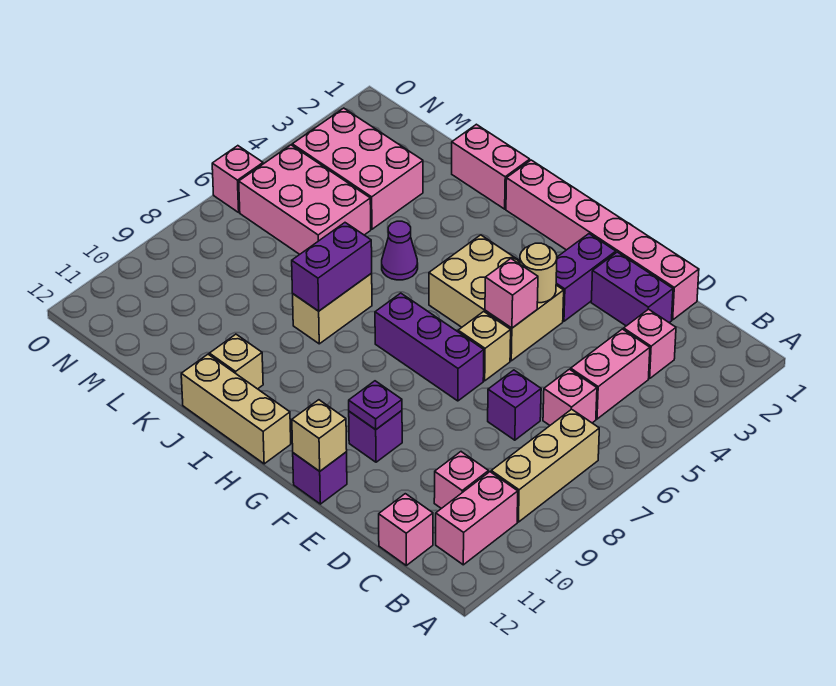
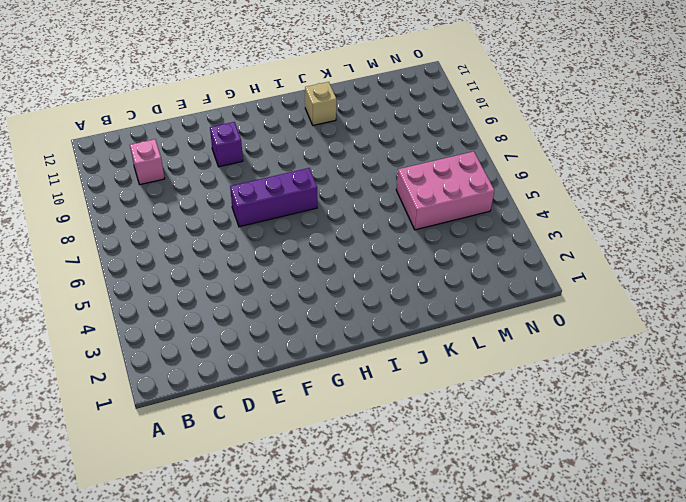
none -> tan 1x3 brick [491,409,599,522]
none -> pink 1x2 brick [436,472,518,565]
none -> pink 1x1 brick [624,309,676,378]

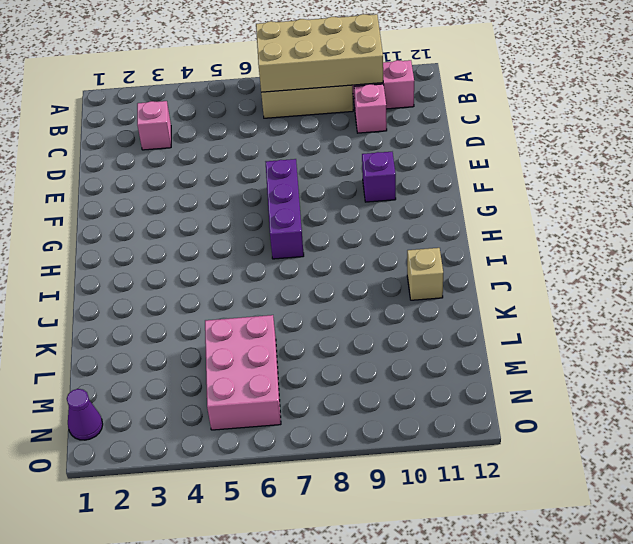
tan 2x4 brick [256,14,383,92] -> none
purple 1x1 cone [67,389,103,440] -> purple 1x1 cone moved to [382,221,418,280]
none -> pink 1x2 brick [571,329,650,419]
none -> pink 1x1 brick [543,369,597,425]
none -> pink 1x1 brick [379,494,433,565]

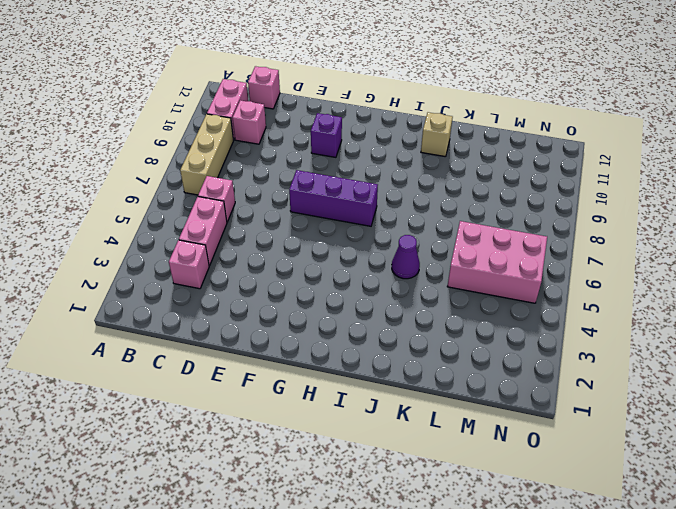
none -> pink 1x6 brick [506,160,699,320]
none -> purple 1x2 brick [591,252,673,326]
none -> purple 1x1 brick [488,370,541,440]

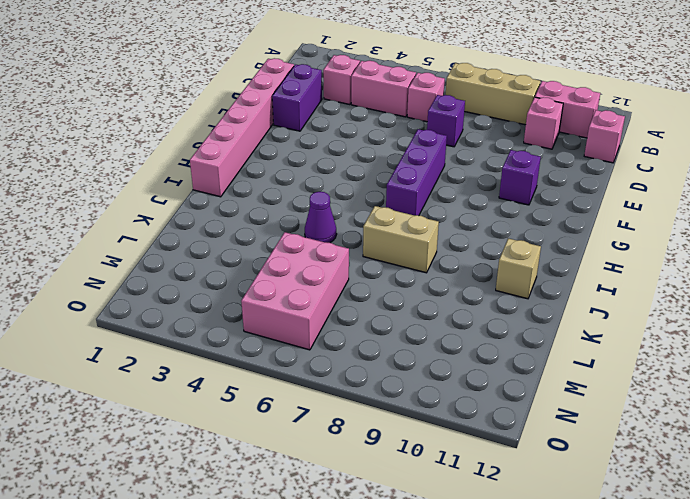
none -> purple 1x2 brick [556,234,616,321]
none -> tan 2x3 brick [429,235,564,361]
none -> tan 1x1 brick [458,311,511,381]

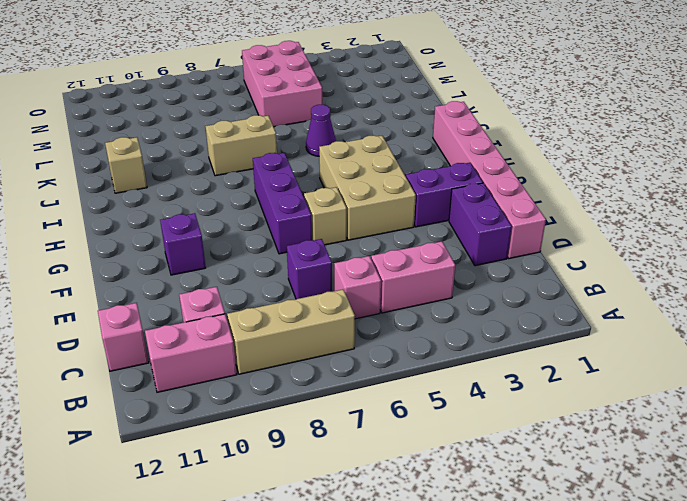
none -> pink 1x1 brick [624,309,676,378]
none -> purple 1x1 brick [293,452,347,504]
none -> tan 1x3 brick [181,354,291,464]

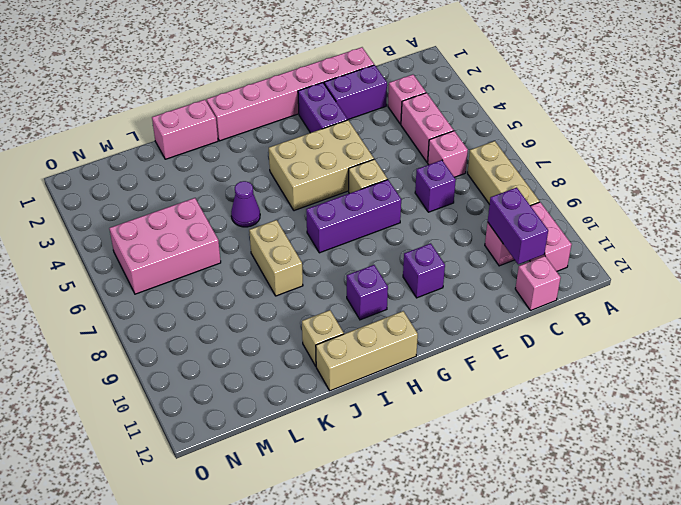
purple 1x2 brick [488,187,548,264] -> purple 1x2 brick moved to [292,223,372,311]
purple 1x1 brick [347,265,388,320] -> purple 1x1 brick moved to [293,452,347,504]
none -> pink 2x3 brick [292,108,423,229]
none -> pink 1x1 brick [212,146,263,212]
none -> tan 1x1 round brick [520,243,557,303]

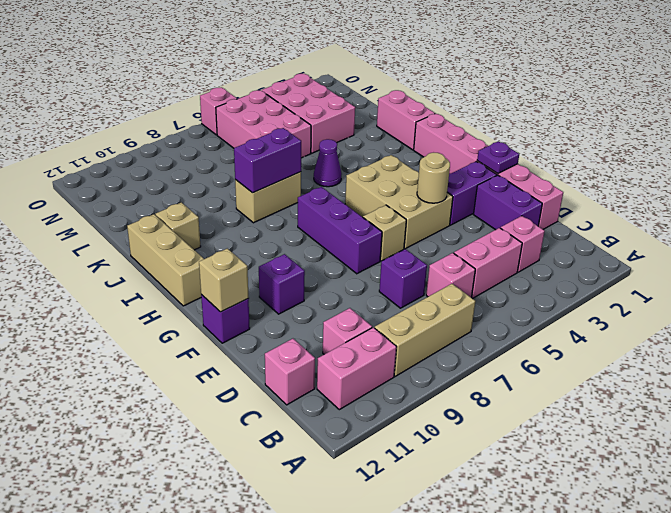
purple 1x1 plate [477,141,519,173] -> purple 1x1 plate moved to [349,381,402,430]
none -> pink 1x1 brick [485,259,538,328]

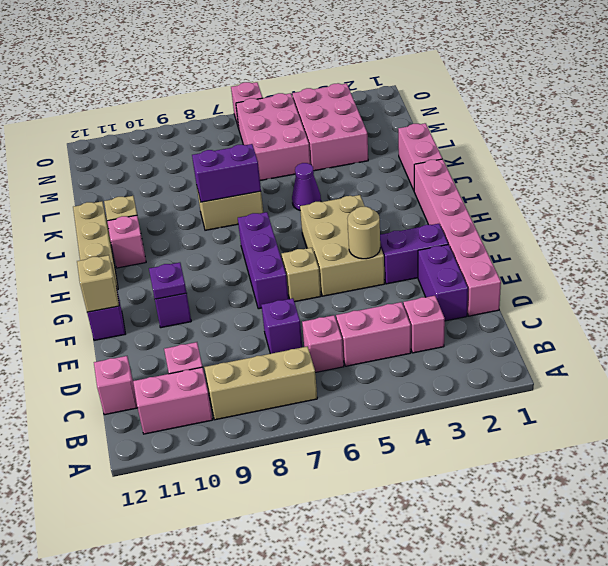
pink 1x1 brick [107,215,146,268] -> pink 1x1 brick moved to [485,259,538,328]

